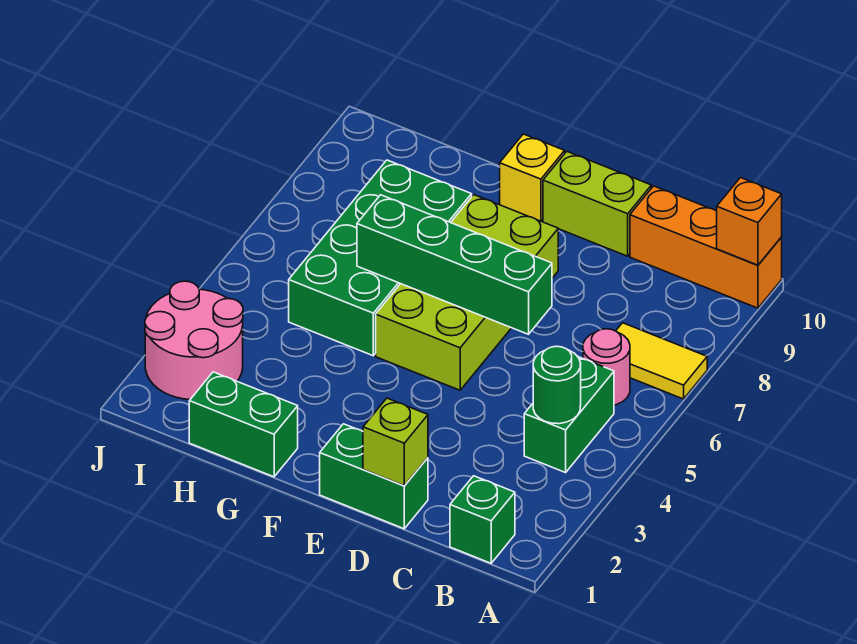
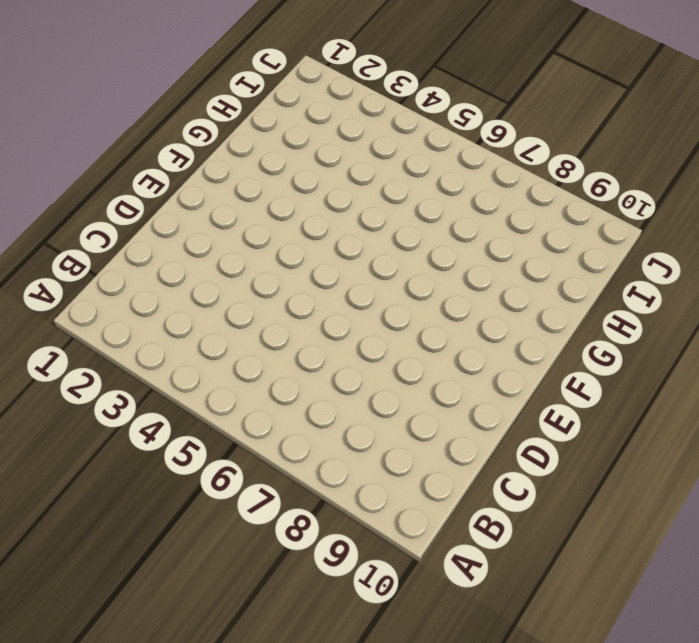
none -> yellow 1x2 tile [616,323,707,399]
none -> orange 1x3 brick [630,186,782,308]
none -> green 1x1 brick [450,476,515,563]

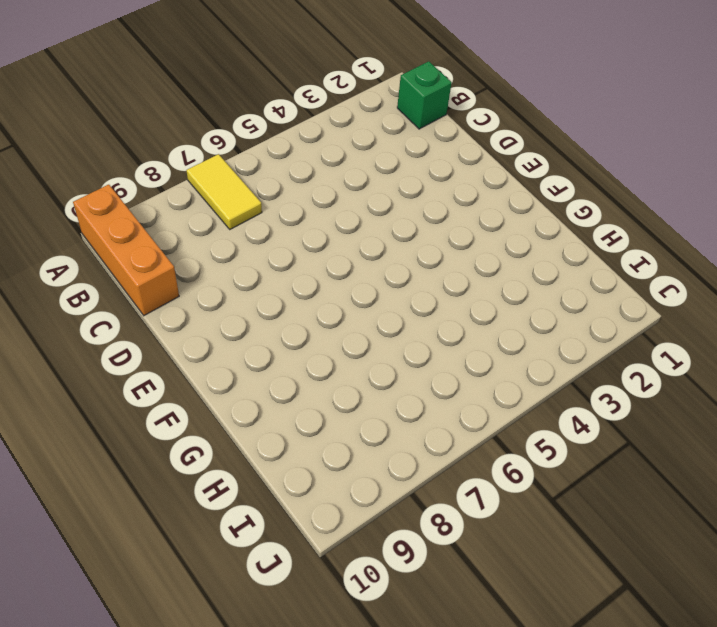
none -> green 1x2 brick [524,357,614,473]
none -> pink 1x1 round brick [583,329,630,405]
none -> green 1x2 brick [320,424,428,529]

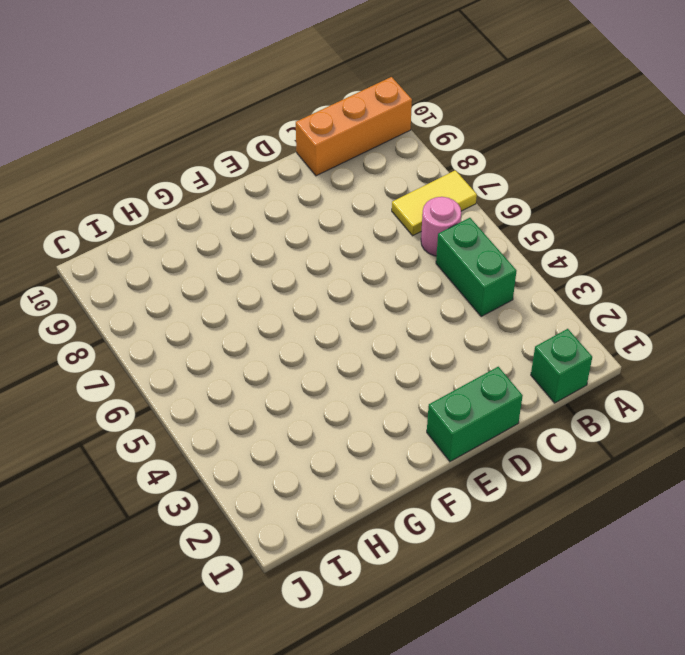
none -> lime 1x2 brick [543,152,651,256]
none -> lime 2x4 brick [376,195,558,390]
none -> yellow 1x1 brick [500,134,565,221]

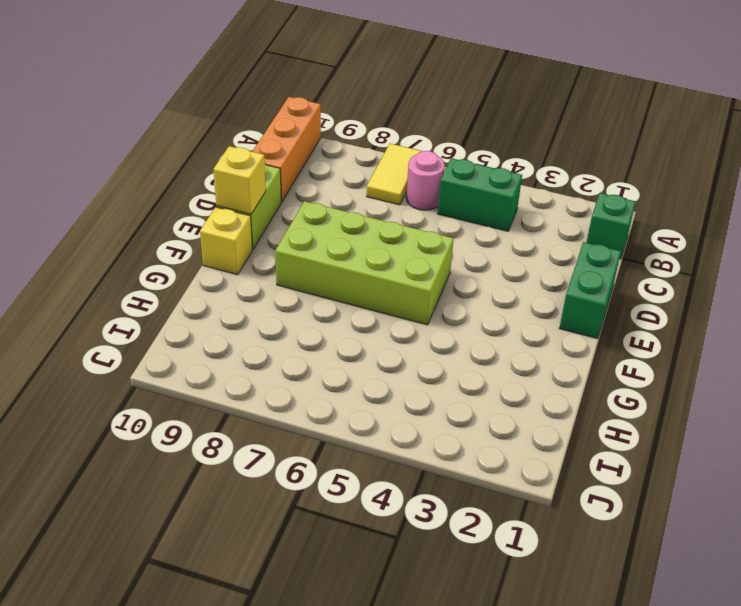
yellow 1x1 brick [213,146,266,214] -> none
none -> green 1x2 brick [189,372,298,477]
none -> green 2x4 brick [289,160,472,356]
none -> pink 2x2 round brick [145,281,243,400]

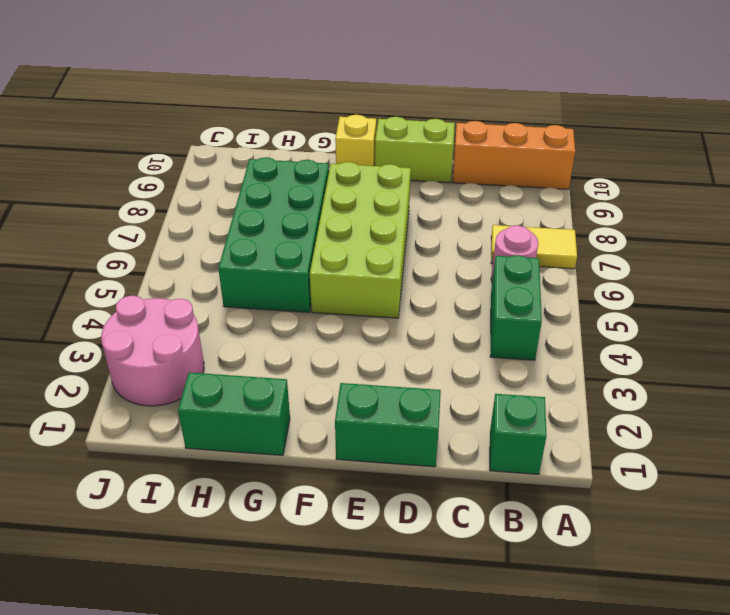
none -> orange 1x1 brick [717,178,782,265]
none -> green 1x1 round brick [533,346,581,424]
none -> lime 1x1 brick [363,398,428,486]

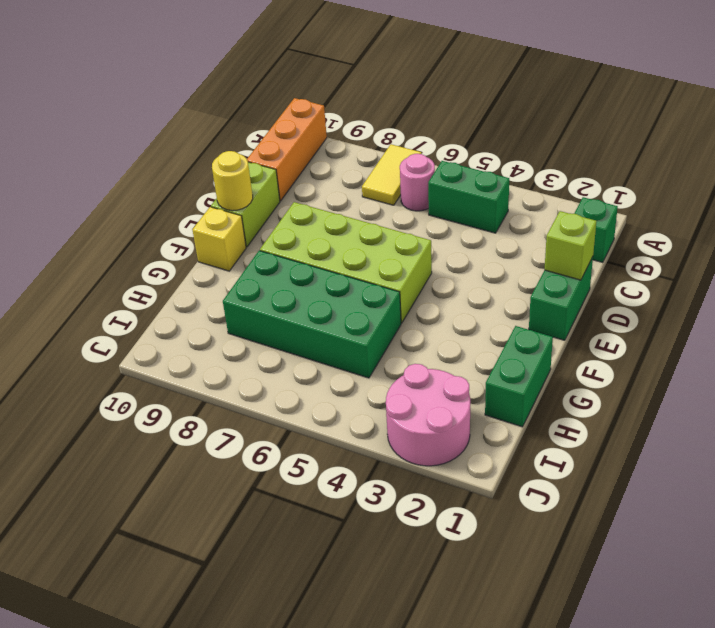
yellow 1x1 round brick [212,151,253,211] -> none
none -> orange 1x1 brick [717,178,782,265]
none -> green 1x1 round brick [533,346,581,424]
none -> green 1x4 brick [357,195,552,334]

